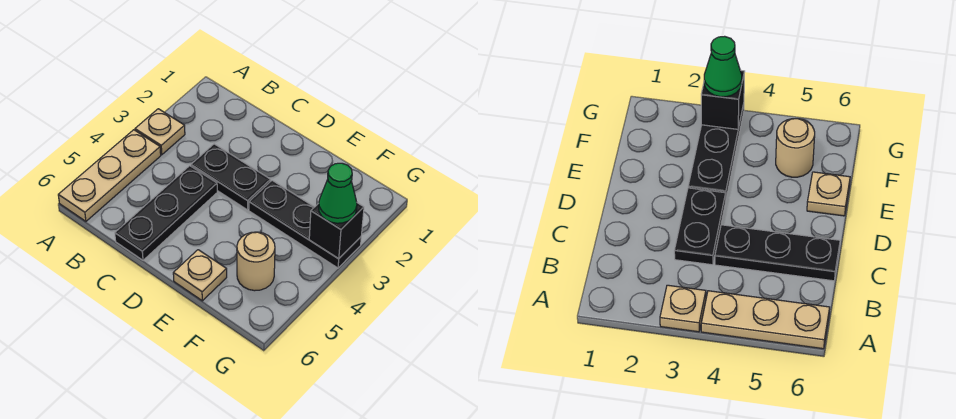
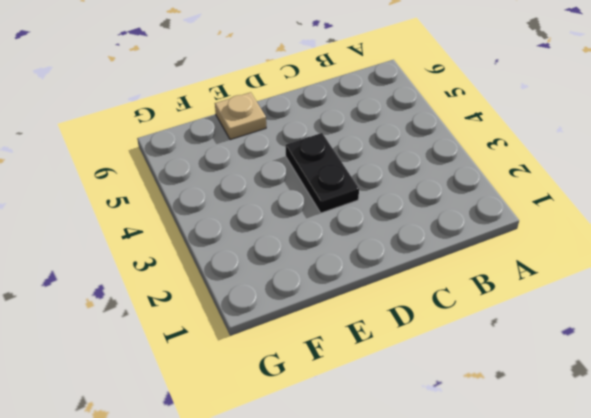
black 1x2 plate [286,133,359,213] -> black 1x2 plate turned to [191,144,271,210]
none -> tan 1x1 plate [135,109,185,155]
none -> tan 1x3 plate [58,130,161,221]

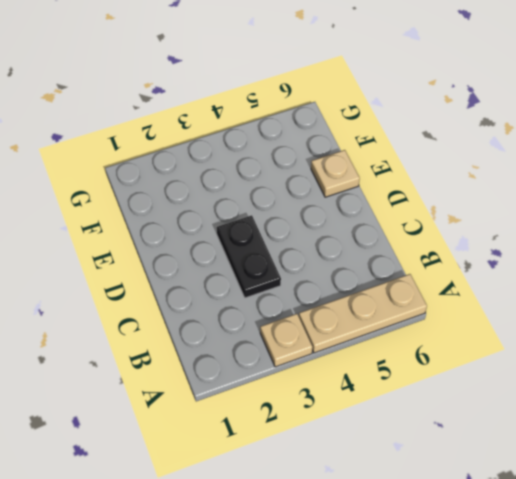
none -> black 1x3 plate [115,166,217,260]
none -> black 1x3 plate [249,180,361,268]

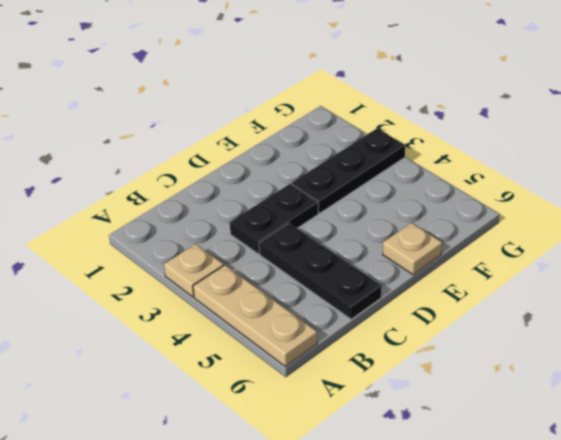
none -> tan 1x1 round brick [237,232,275,291]
none -> black 1x1 brick [309,203,364,259]

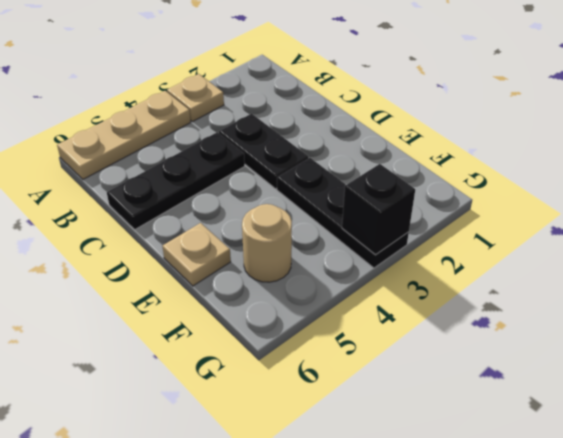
none -> green 1x1 cone [319,163,357,223]

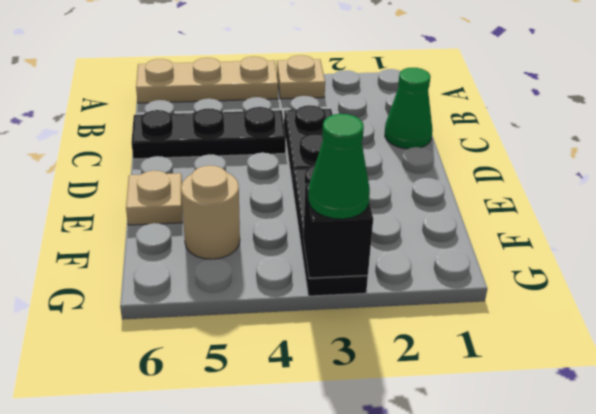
green 1x1 cone [385,68,433,149] -> none

